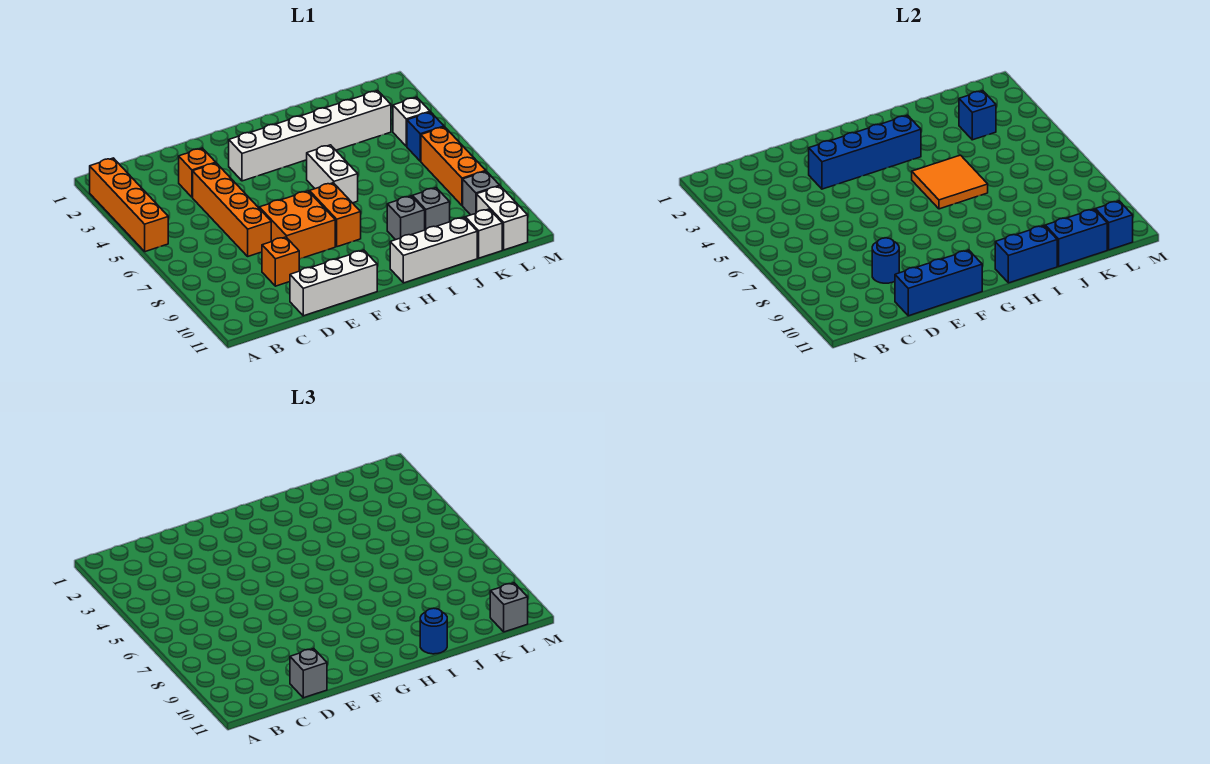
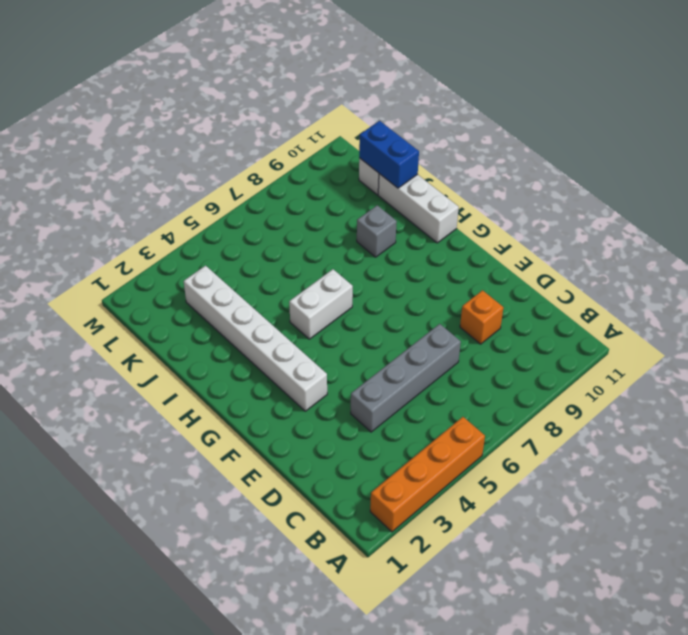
grey 1x4 brick [351,324,461,432] -> orange 1x4 brick [193,163,271,256]
none -> orange 1x1 brick [179,148,216,197]
none -> white 1x3 brick [290,250,377,316]
none -> orange 2x2 brick [259,191,335,259]

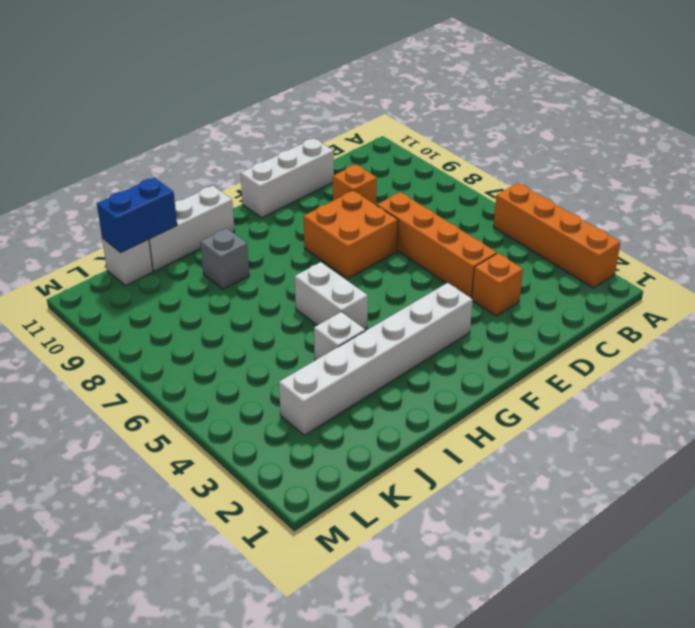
white 1x1 brick [314,312,365,360] -> white 1x1 brick moved to [393,97,430,146]
none -> orange 1x2 brick [309,183,361,247]
none -> grey 1x1 brick [412,188,450,230]
none -> blue 1x1 brick [407,112,444,161]

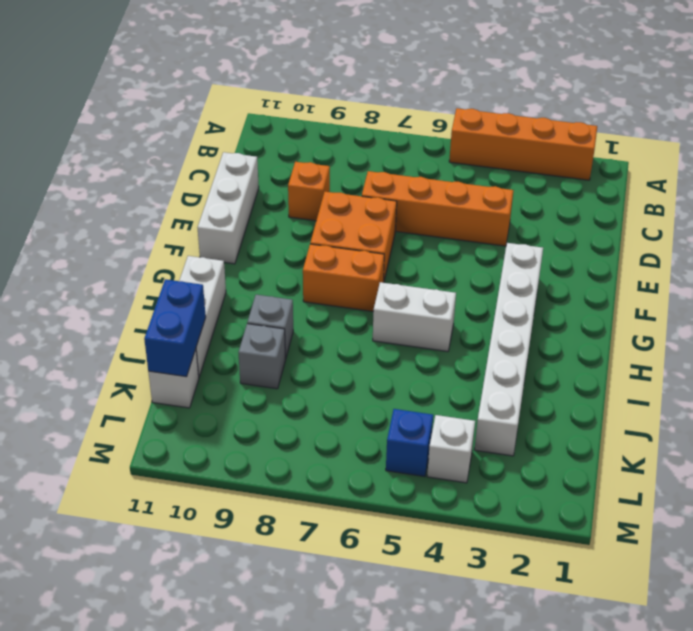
none -> orange 1x1 brick [179,148,216,197]
none -> orange 1x3 brick [421,127,486,206]
none -> grey 1x1 brick [463,171,500,215]

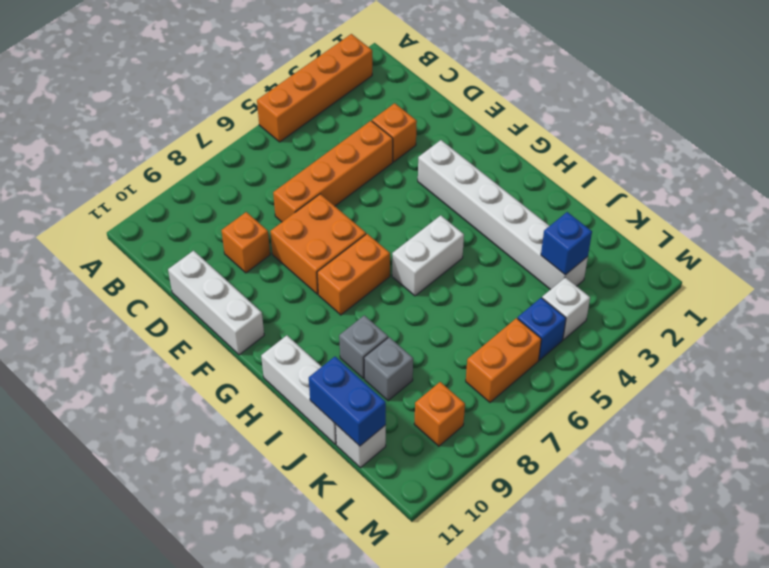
orange 1x2 brick [466,318,541,402] -> orange 1x3 brick [421,127,486,206]
orange 1x1 brick [414,382,465,446] -> grey 1x1 brick [463,171,500,215]
none -> white 1x2 brick [477,186,528,250]
none -> blue 1x1 round brick [872,238,899,283]
none -> blue 1x3 brick [895,250,982,316]

